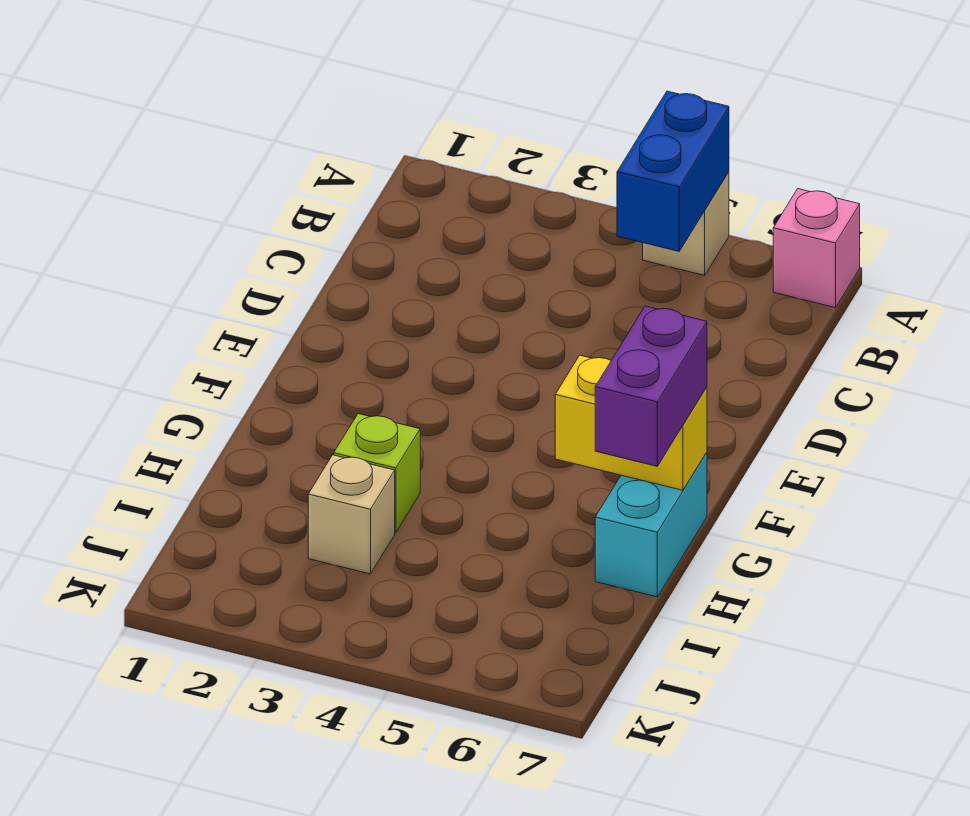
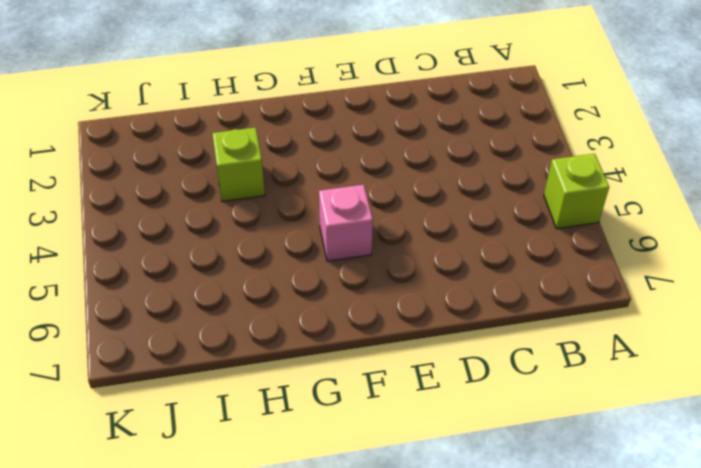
lime 1x1 brick [544,154,609,229] -> tan 1x1 brick [643,172,729,275]
pink 1x1 brick [319,185,373,261] -> pink 1x1 brick moved to [773,189,860,308]
none -> cyan 1x2 brick [595,452,707,597]
none -> tan 1x1 brick [308,455,395,574]

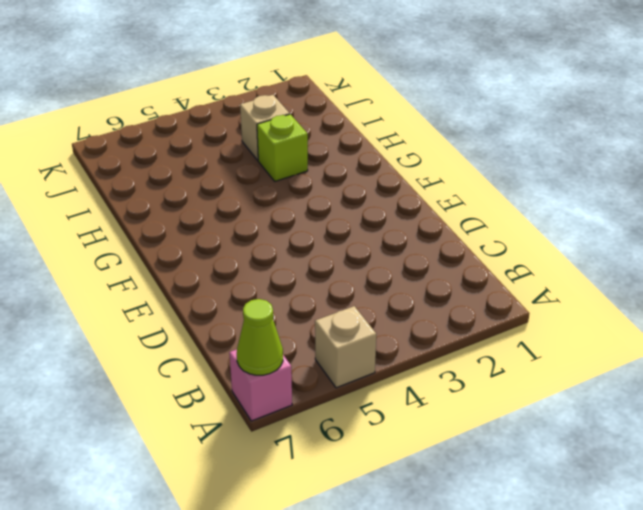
lime 1x1 cone [237,299,283,375] -> none
none -> cyan 1x2 brick [595,452,707,597]
none -> blue 1x2 brick [617,91,729,251]

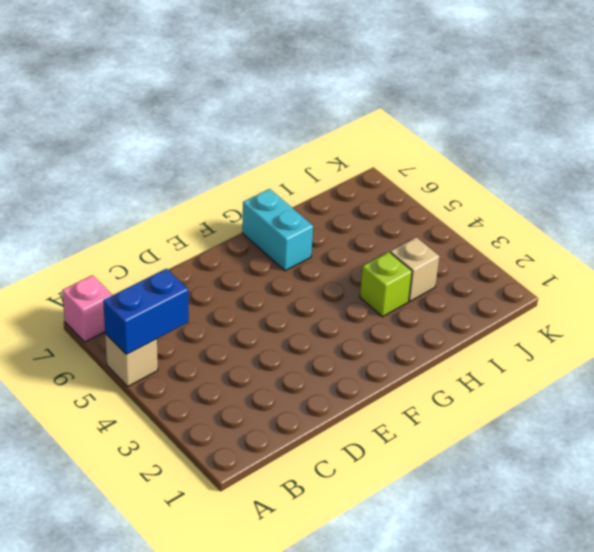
cyan 1x2 brick [242,189,313,271] -> cyan 1x2 brick turned to [595,452,707,597]
none -> yellow 1x2 brick [555,355,707,490]
none -> purple 1x2 brick [595,306,707,466]

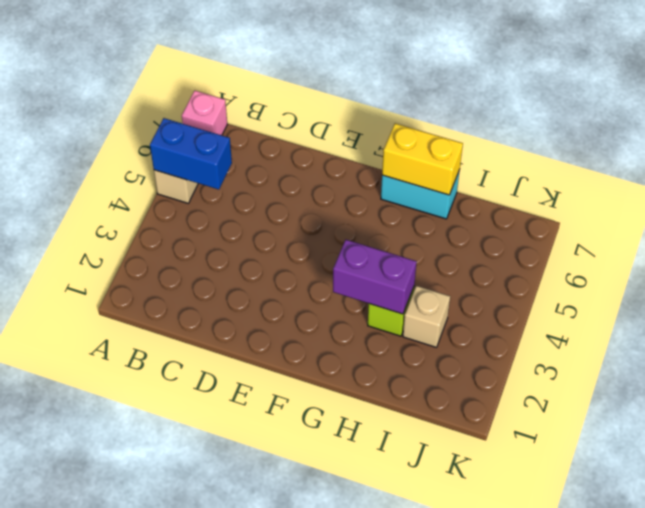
purple 1x2 brick [333,240,417,314] -> purple 1x2 brick moved to [595,306,707,466]
yellow 1x2 brick [382,123,463,195] -> yellow 1x2 brick turned to [555,355,707,490]

